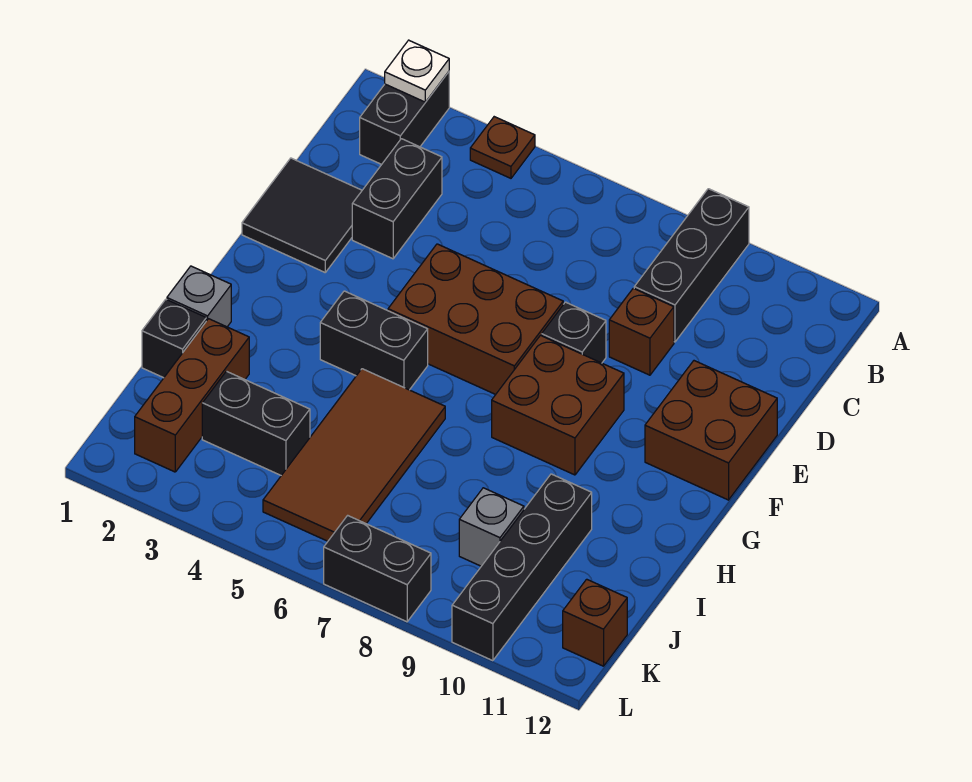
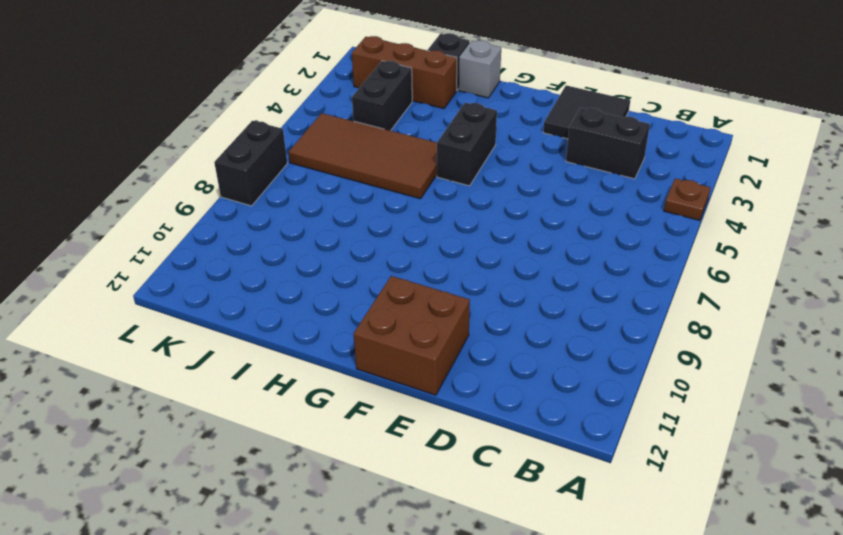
none -> black 1x2 brick [360,72,449,164]
none -> black 1x3 brick [634,189,749,342]
none -> brown 1x1 brick [609,288,674,375]

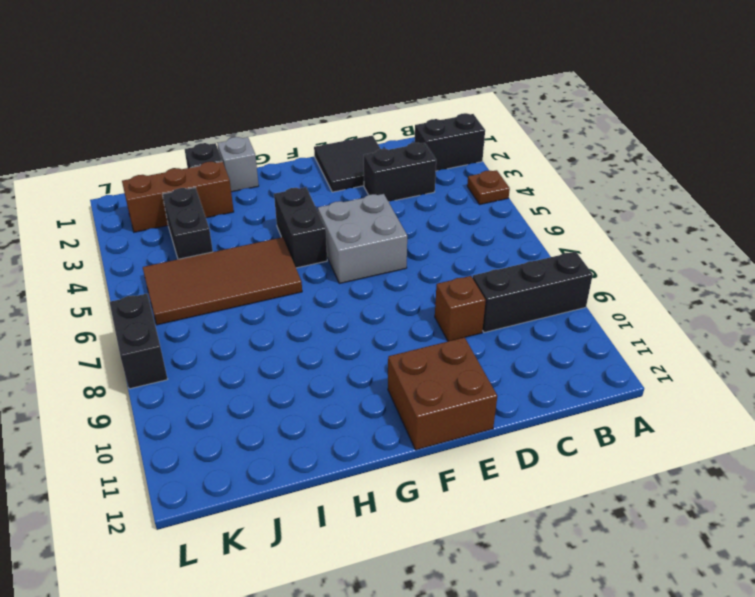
grey 2x2 brick [318,194,407,283] -> brown 2x3 brick [388,244,563,395]
none -> black 1x1 brick [542,302,606,363]
none -> brown 2x2 brick [492,336,624,475]
none -> black 1x4 brick [452,474,592,661]

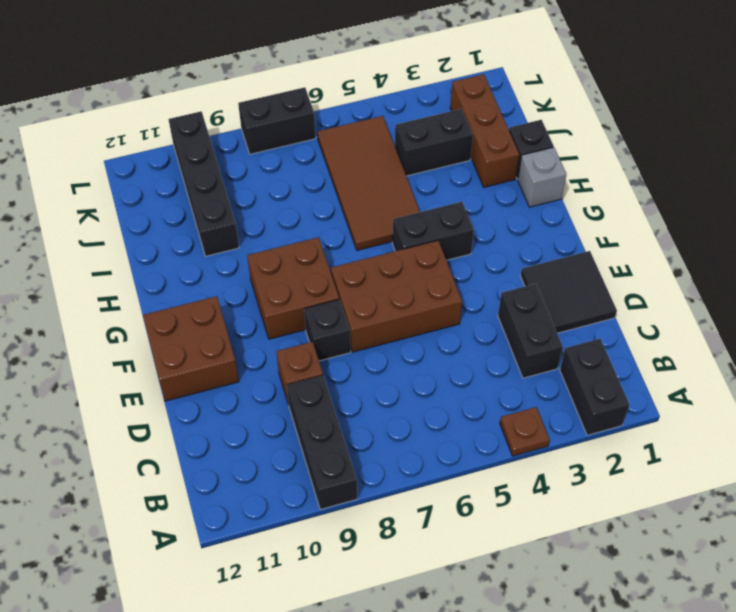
none -> grey 1x1 brick [459,488,524,566]
none -> brown 1x1 brick [563,579,627,666]
none -> white 1x1 plate [385,40,449,102]

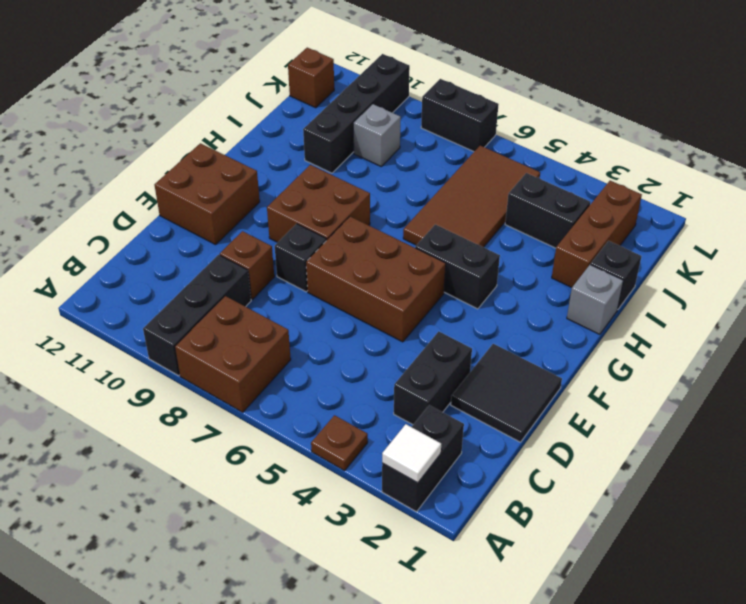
white 1x1 tile [382,424,441,483] -> white 1x1 plate [385,40,449,102]
brown 2x2 brick [175,296,291,412] -> none

